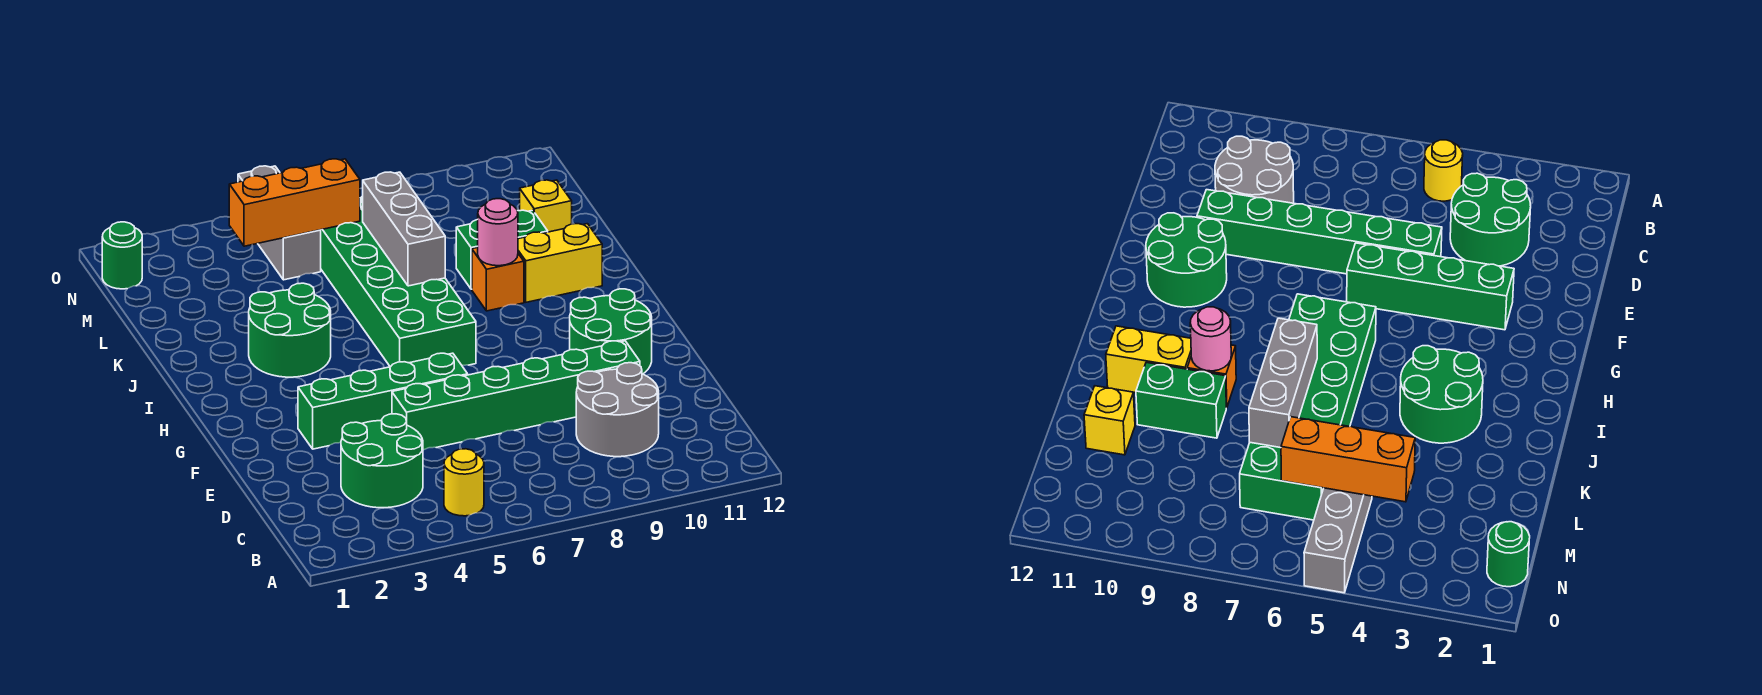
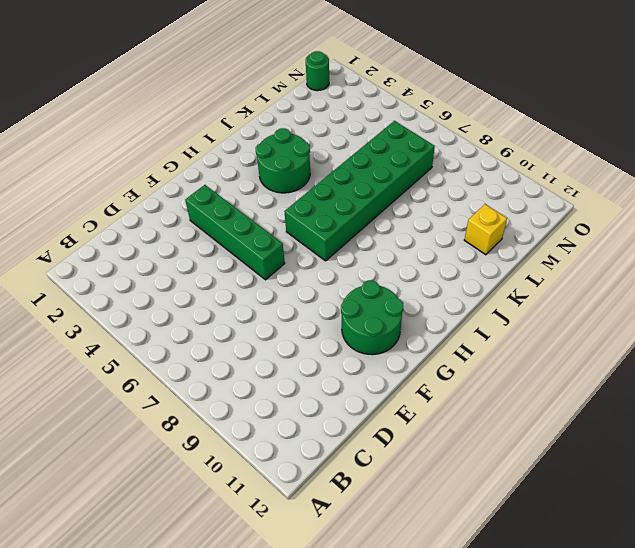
none -> yellow 1x1 round brick [444,449,484,516]
none -> green 2x2 round brick [341,414,423,508]
none -> grey 2x2 round brick [576,363,659,457]

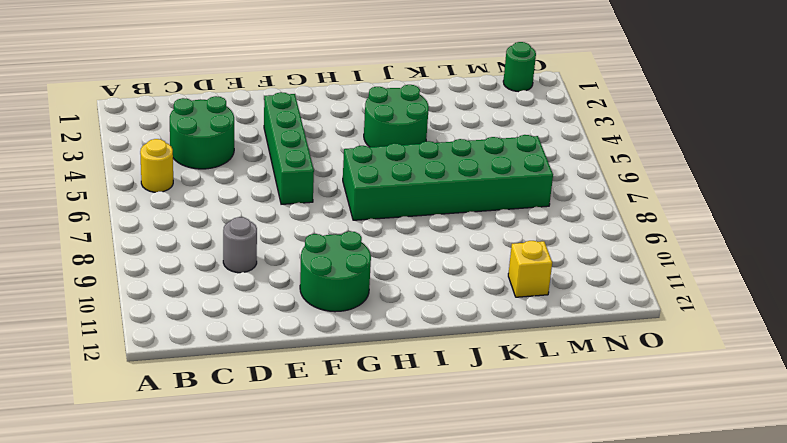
grey 1x1 round brick [223,217,257,273] -> grey 2x2 round brick [576,363,659,457]
none -> green 1x6 brick [392,341,640,450]
none -> orange 1x1 brick [472,247,524,311]
none -> yellow 1x2 brick [518,224,602,302]

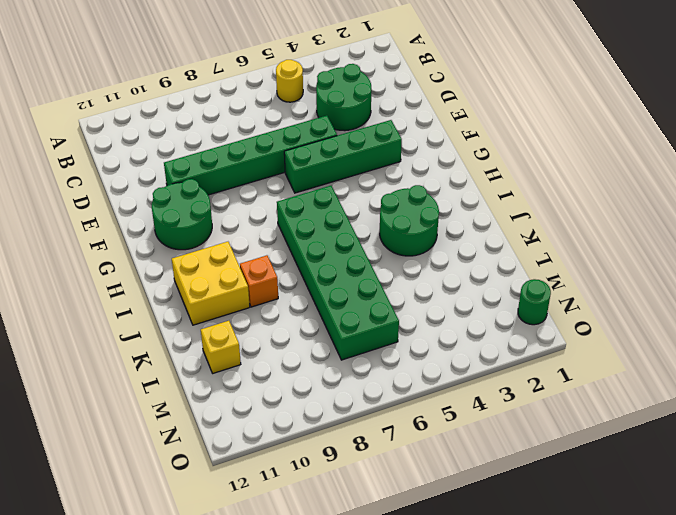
yellow 2x2 brick [172,242,250,325] -> yellow 1x2 brick [518,224,602,302]
none -> grey 2x2 round brick [576,363,659,457]
none -> green 1x2 brick [456,210,548,289]
none -> grey 1x3 brick [238,166,321,280]

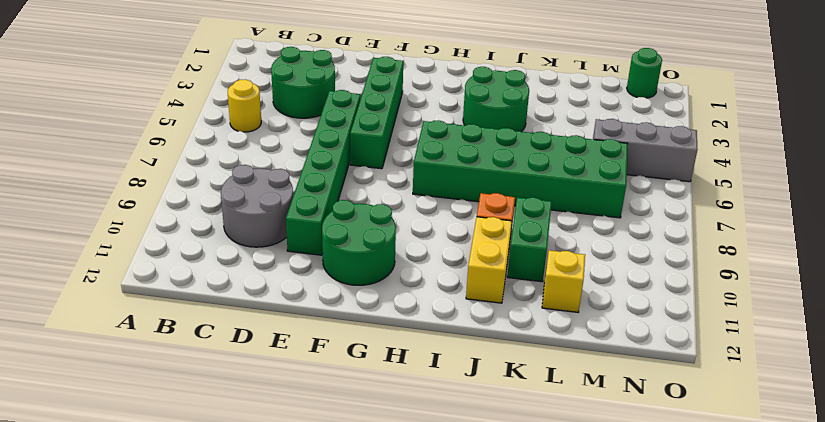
none -> grey 1x3 brick [363,172,445,286]
none -> pink 1x1 round brick [478,199,518,266]
none -> orange 1x3 brick [229,159,360,246]

